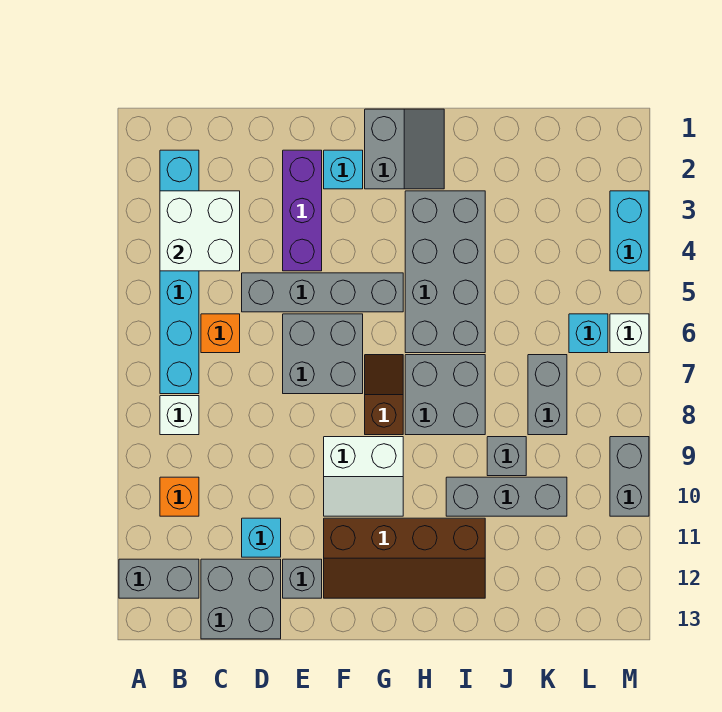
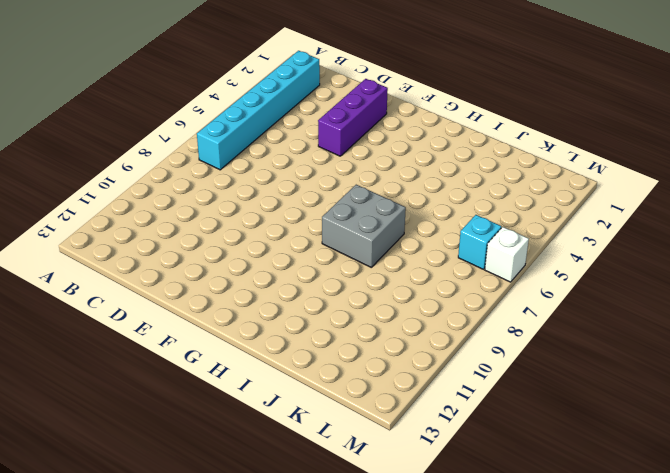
none -> grey 1x2 brick [119,559,199,598]
none -> white 1x1 brick [160,396,199,435]
none -> orange 1x1 brick [160,477,199,516]

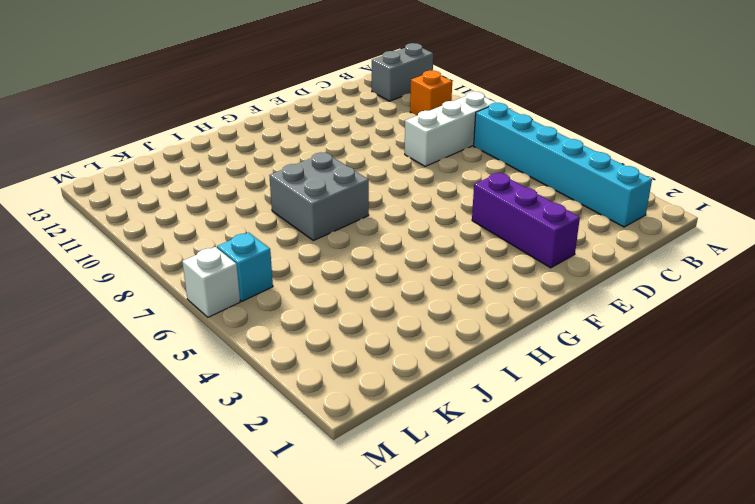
white 1x3 brick [405,92,496,166] -> white 1x1 brick [160,396,199,435]
none -> orange 1x1 brick [201,314,240,353]
none -> grey 2x2 brick [201,559,281,639]
none -> grey 1x4 brick [242,273,403,312]

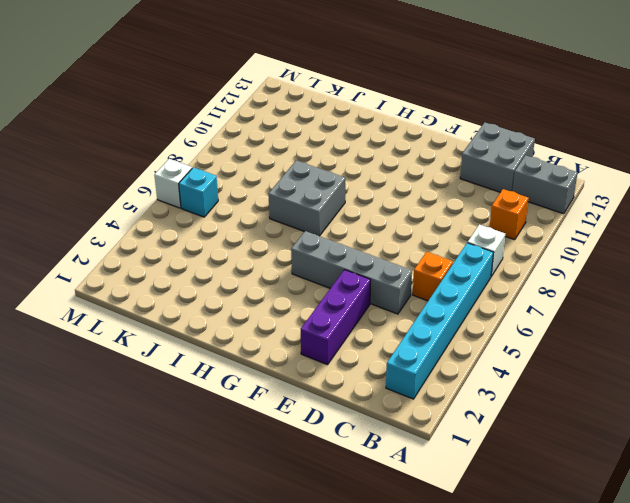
none -> cyan 1x1 brick [242,518,281,557]
none -> grey 2x2 brick [283,314,363,394]
none -> grey 1x1 brick [283,559,322,598]

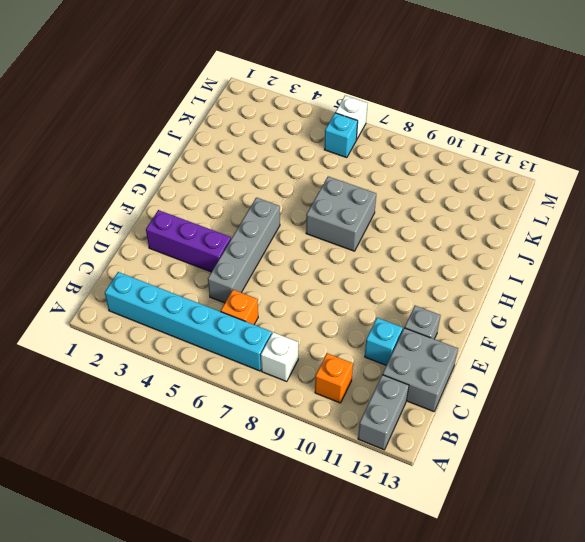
none -> grey 2x2 brick [283,314,363,394]
none -> cyan 1x1 brick [324,150,363,189]
none -> white 2x2 slope [324,437,403,516]

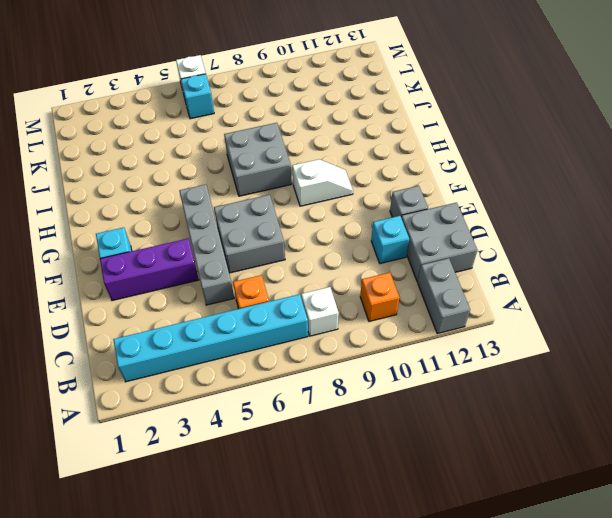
white 1x2 slope [292,159,353,206] -> white 2x2 slope [324,437,403,516]
none -> brown 2x4 slope [324,518,485,598]
none -> grey 2x2 slope [365,109,444,189]
none -> brown 1x2 slope [365,355,403,435]

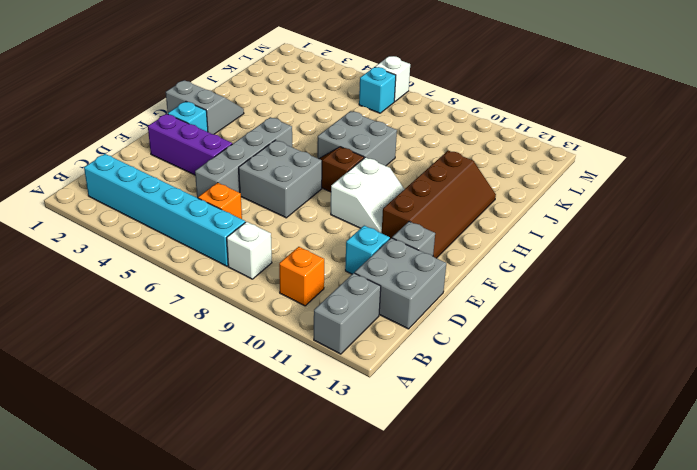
none -> grey 2x4 brick [405,191,485,353]
none -> grey 1x3 brick [446,477,567,516]
none -> grey 1x1 brick [487,437,526,476]

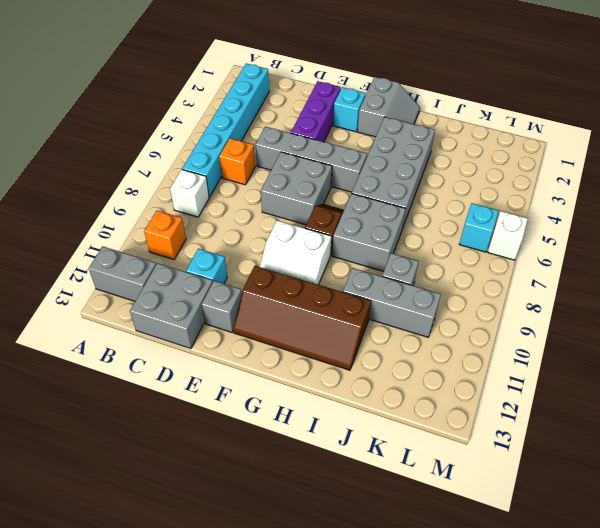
none -> grey 1x2 brick [528,355,567,435]
none -> cyan 1x2 brick [610,191,649,271]
none -> grey 1x2 brick [610,437,649,516]

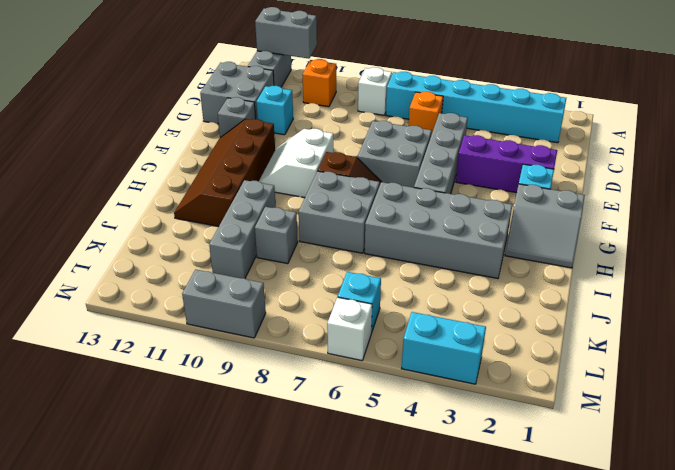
grey 1x2 brick [255,7,317,59] -> grey 1x2 brick moved to [528,355,567,435]
none -> white 2x2 brick [160,191,240,271]

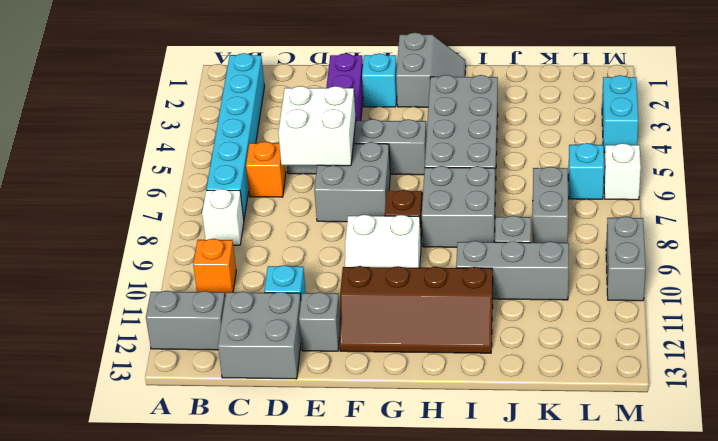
white 2x2 brick [278,86,356,166] -> white 2x2 brick moved to [160,191,240,271]

